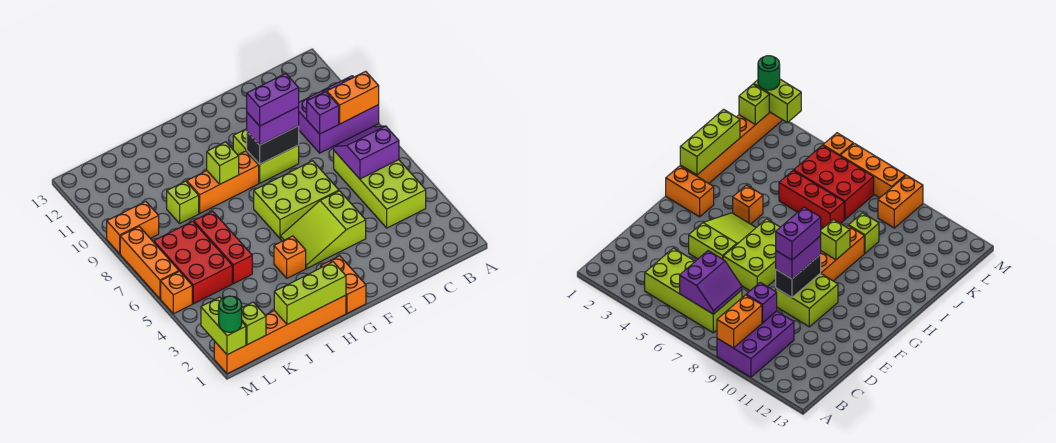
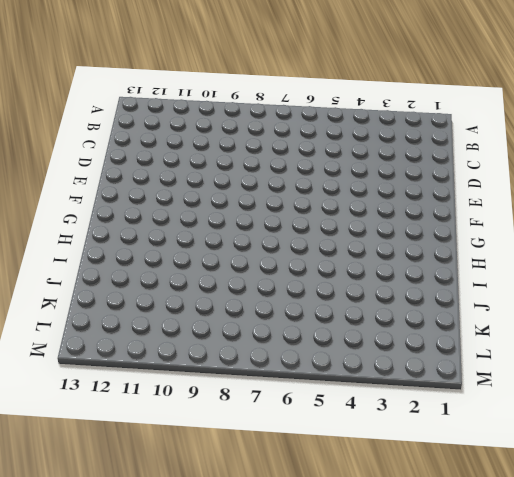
none -> purple 2x3 brick [299,76,379,153]
none -> lime 2x4 brick [334,151,426,228]
none -> lime 2x3 slope [281,191,366,268]

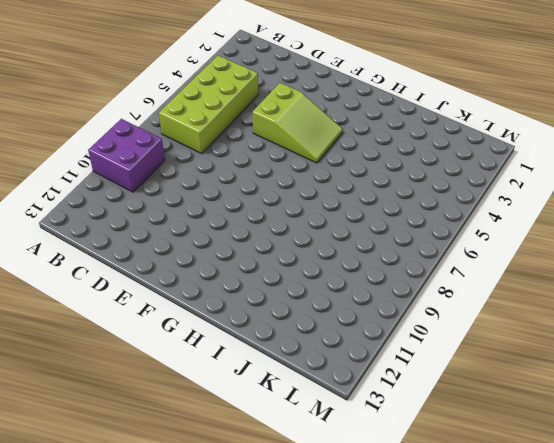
purple 2x2 brick [88,119,165,192] -> purple 2x3 brick [299,76,379,153]
none -> lime 2x3 brick [254,161,339,238]
none -> lime 2x2 brick [233,129,299,183]
none -> orange 1x2 brick [321,256,366,313]

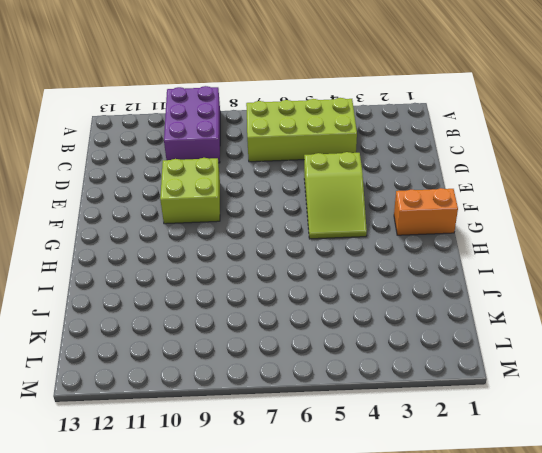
none -> lime 2x3 brick [254,161,339,238]
none -> orange 1x3 brick [187,151,259,213]
none -> orange 1x6 brick [214,295,346,374]

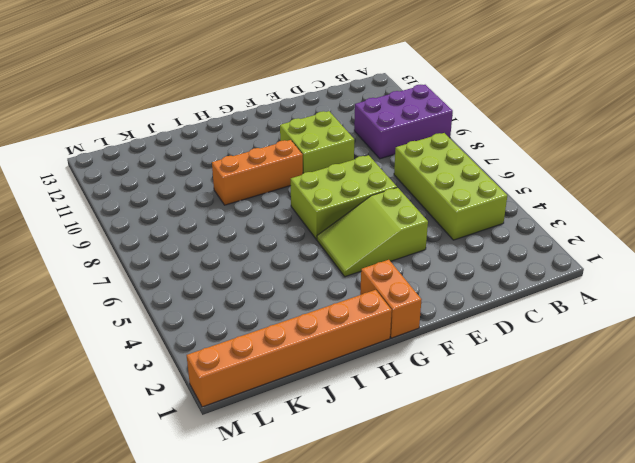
none -> orange 1x1 brick [274,236,306,278]
none -> red 1x3 brick [194,211,252,284]
none -> lime 1x1 brick [167,181,199,223]

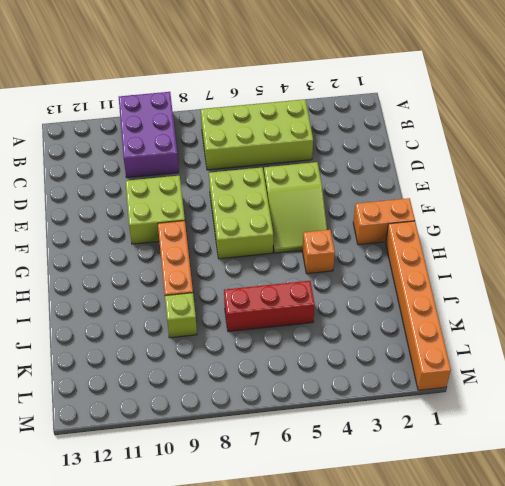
none -> red 2x3 brick [154,221,232,304]
none -> orange 1x2 brick [107,201,159,254]
none -> orange 1x1 brick [161,271,192,314]

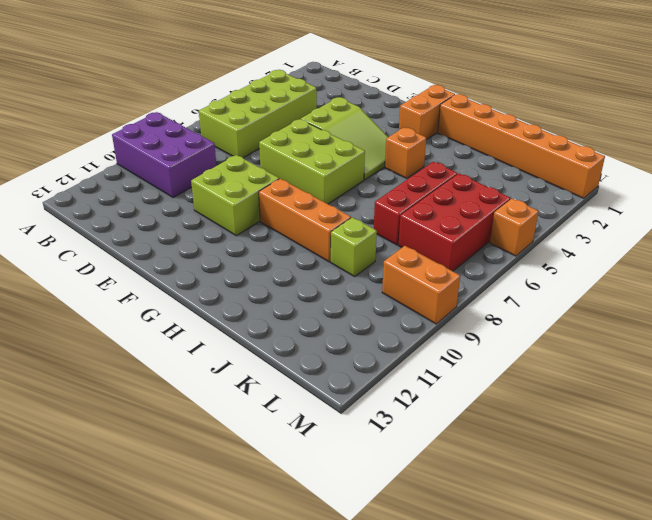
none -> orange 1x3 brick [120,227,179,299]
none -> orange 1x2 brick [327,71,379,124]
none -> purple 2x2 slope [334,126,399,179]

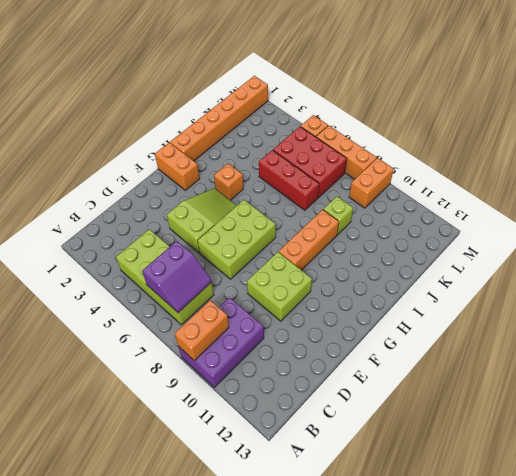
none -> purple 1x1 brick [307,92,339,134]
none -> black 1x2 brick [247,126,299,164]
none -> lime 1x3 brick [274,262,346,324]

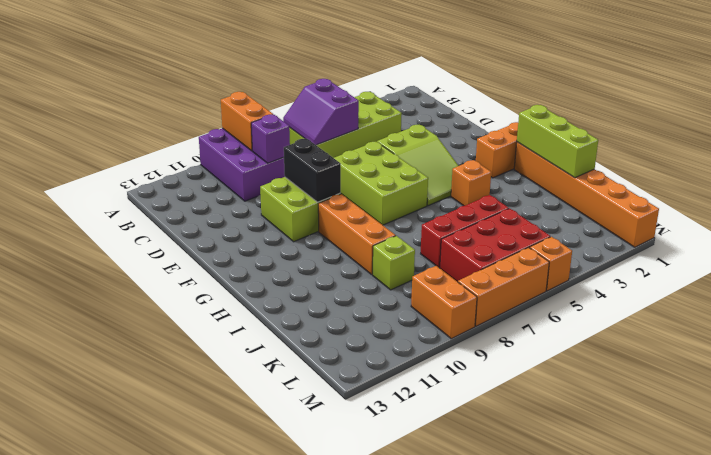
none -> lime 1x1 brick [207,142,239,184]
none -> lime 1x1 brick [242,302,266,345]
none -> lime 1x2 brick [201,297,246,355]

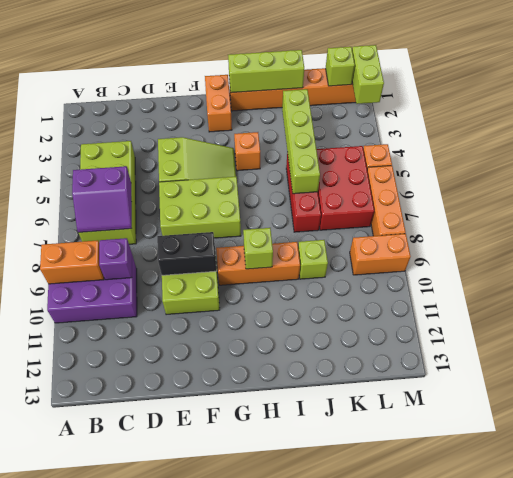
lime 1x4 brick [282,89,320,194] -> none
none -> purple 1x2 brick [247,107,299,145]
none -> green 1x1 round brick [219,296,242,332]
none -> purple 1x2 brick [247,73,299,126]

